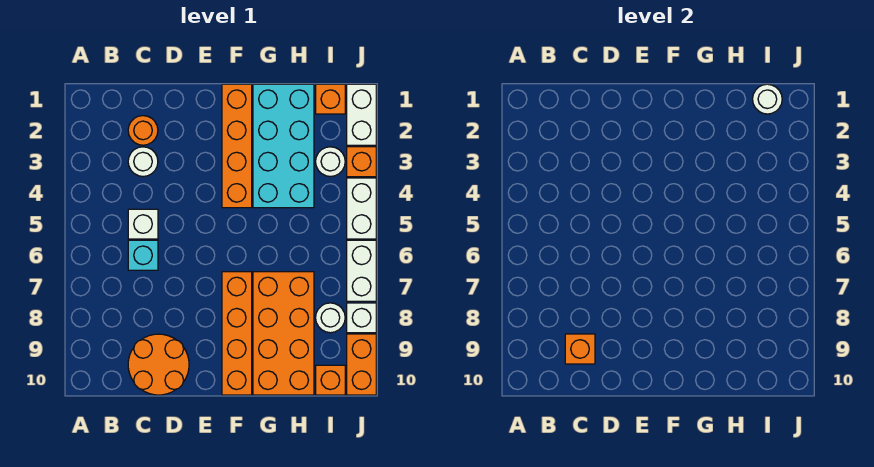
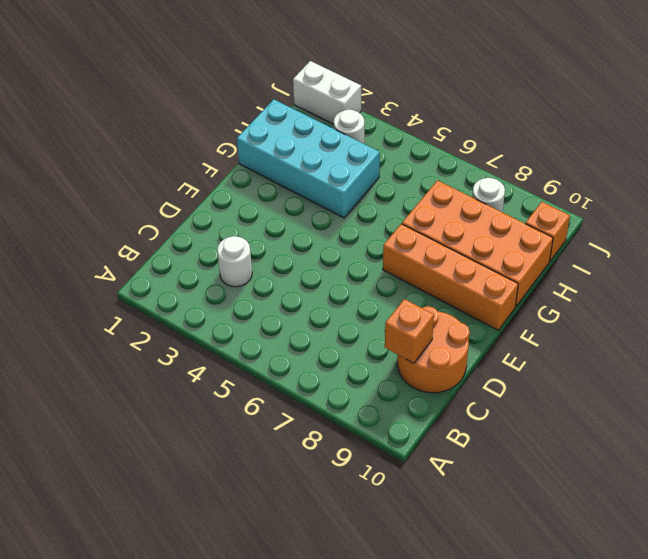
none -> orange 1x1 round brick [128,116,158,145]
none -> white 1x1 brick [128,209,158,239]
none -> cyan 1x1 brick [128,240,158,270]

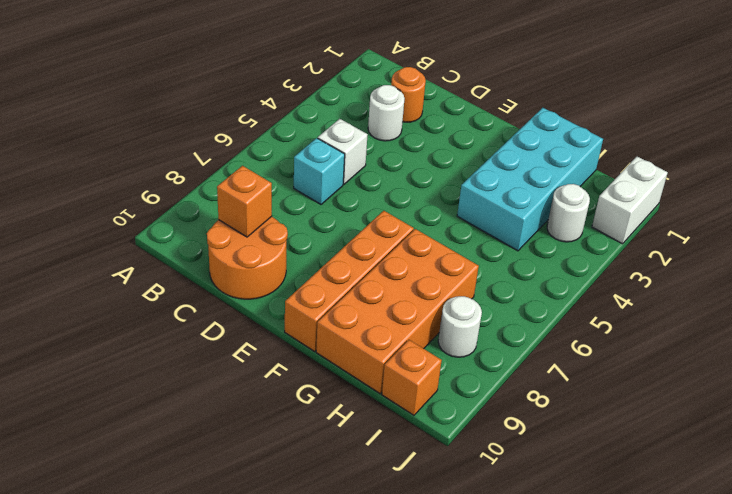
none -> orange 1x4 brick [222,84,252,208]
none -> orange 1x1 brick [316,84,345,114]
none -> orange 1x1 brick [347,147,376,177]

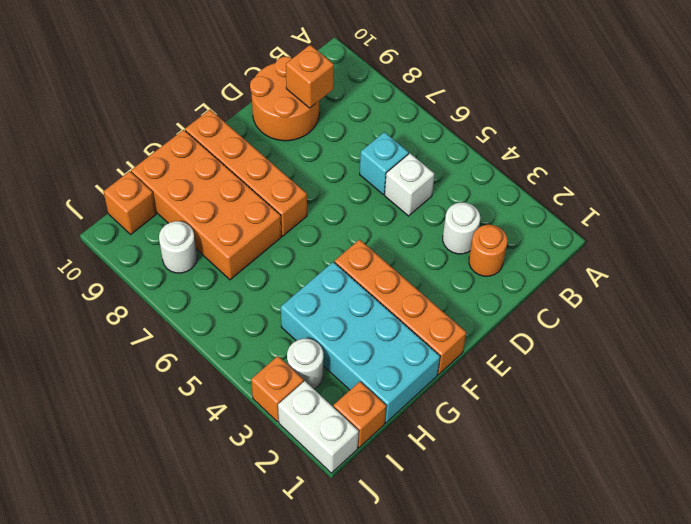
none -> white 1x2 brick [347,178,376,239]
none -> white 1x2 brick [347,240,376,301]
none -> white 1x1 brick [347,303,376,333]

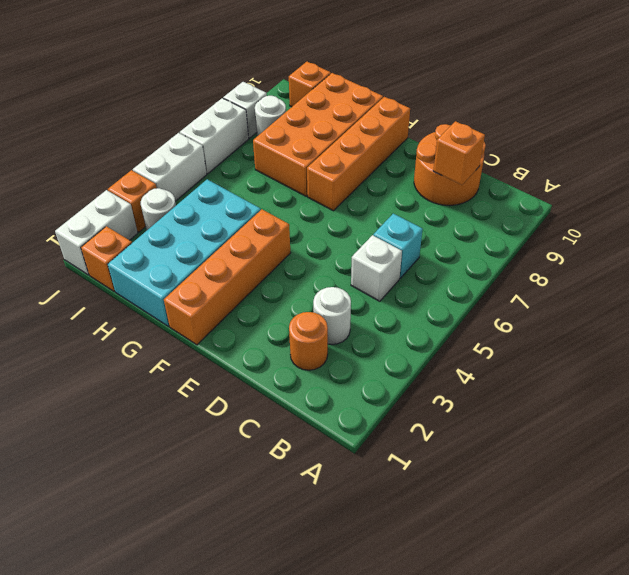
none -> orange 1x2 brick [347,334,376,395]
none -> white 1x1 round brick [753,84,782,114]

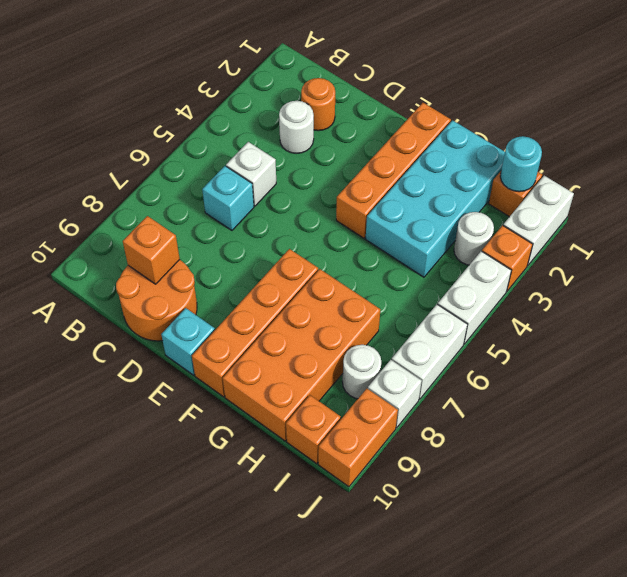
cyan 1x1 brick [161,308,215,375] -> none
cyan 1x1 round brick [500,136,542,192] -> white 1x1 round brick [753,84,782,114]

